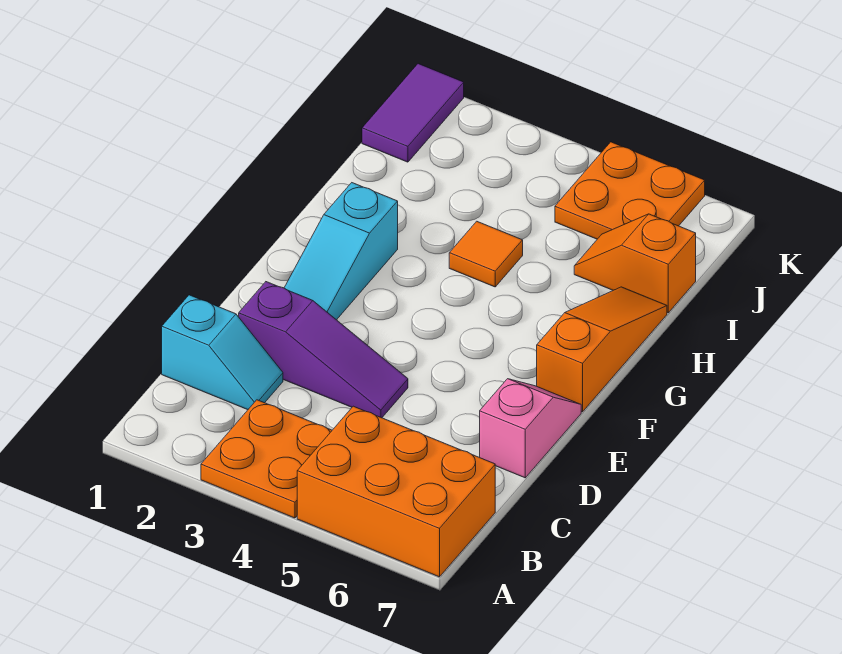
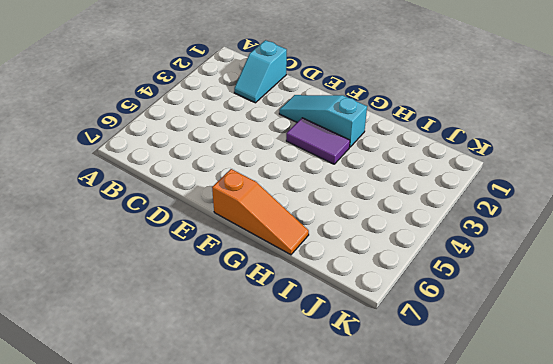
purple 1x2 tile [286,118,350,164] -> purple 1x2 tile moved to [362,64,464,162]
none -> orange 2x2 plate [201,400,332,518]
none -> orange 2x3 brick [297,406,495,577]

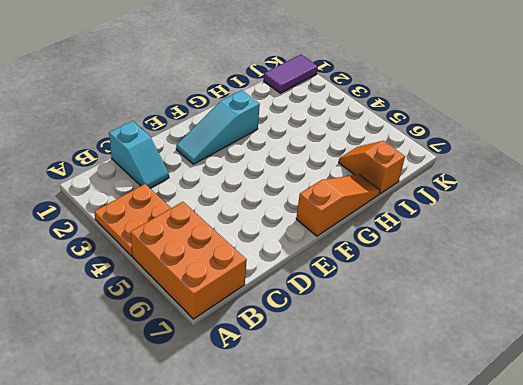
none -> purple 1x3 slope [239,282,408,418]
none -> pink 1x2 slope [480,379,581,478]

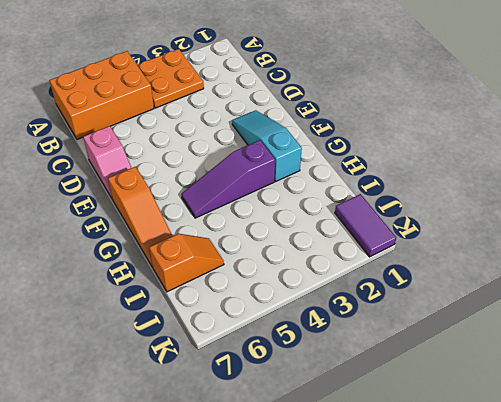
purple 1x3 slope [181,140,275,218] -> purple 1x3 slope moved to [239,282,408,418]
none -> cyan 1x2 slope [162,295,283,410]
none -> orange 1x1 tile [449,221,523,287]

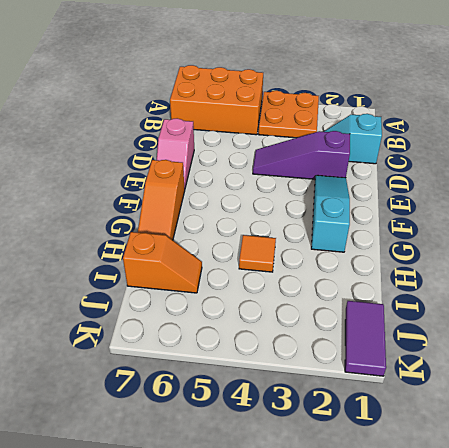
none -> orange 2x2 plate [555,142,705,239]

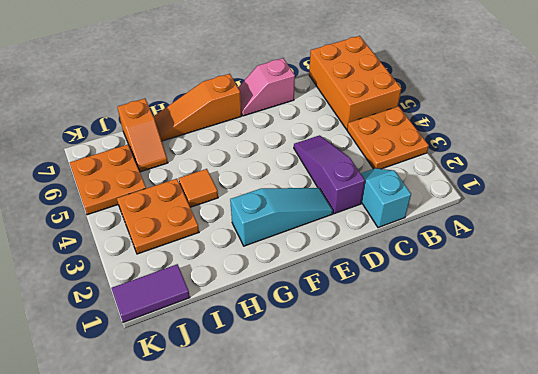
orange 2x2 plate [117,179,199,254] -> none

